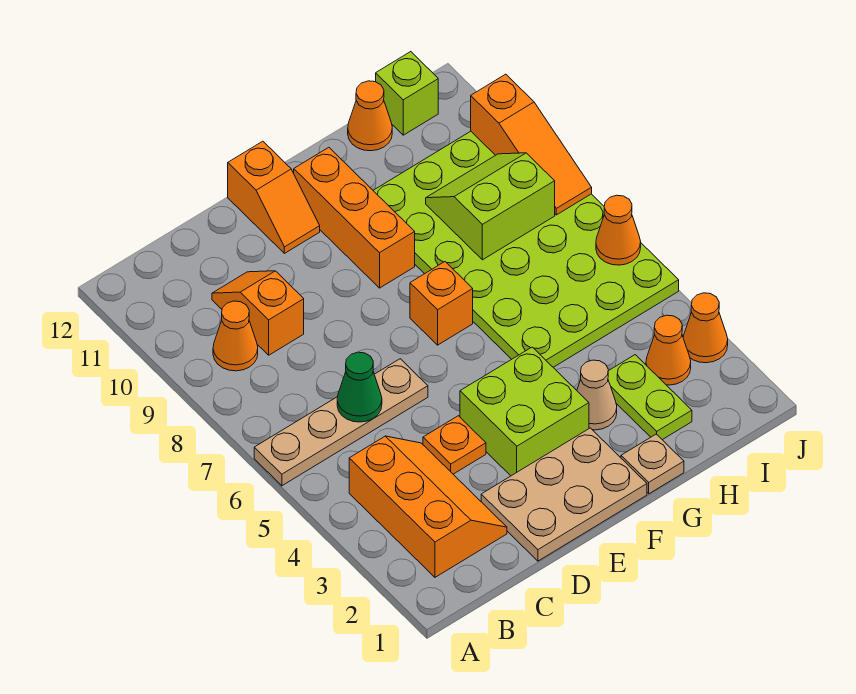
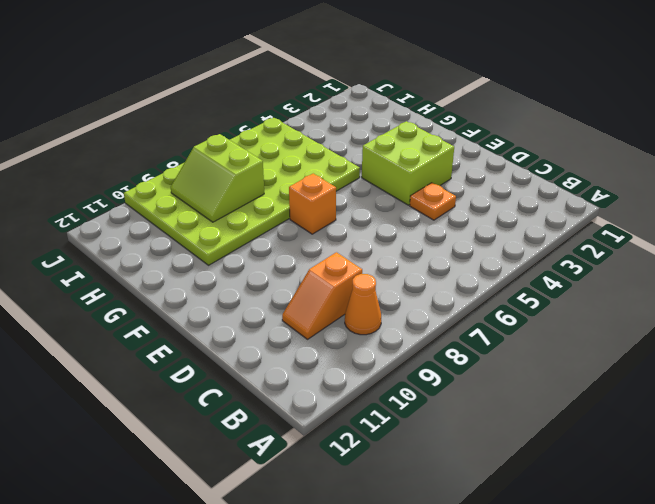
none -> tan 1x4 plate [254,359,428,486]
none -> orange 2x3 slope [349,436,507,577]
none -> tan 2x3 plate [481,428,647,561]

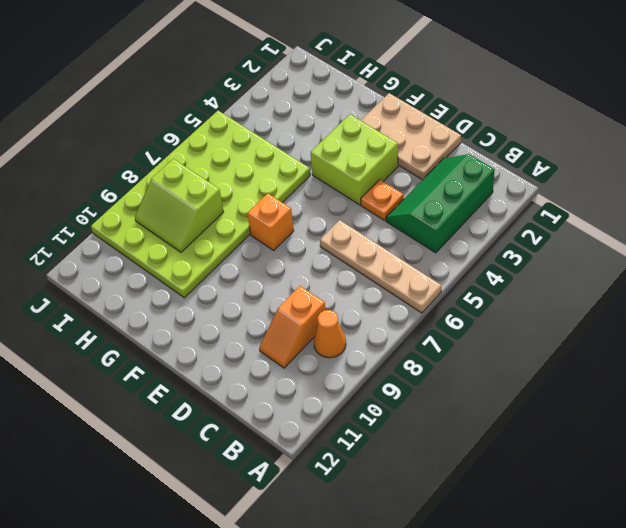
green 2x3 slope [386,154,495,253] -> orange 2x3 slope [349,436,507,577]
none -> orange 1x2 slope [228,141,320,253]
none -> orange 1x3 brick [294,147,415,288]
none -> tan 1x1 plate [621,434,684,494]

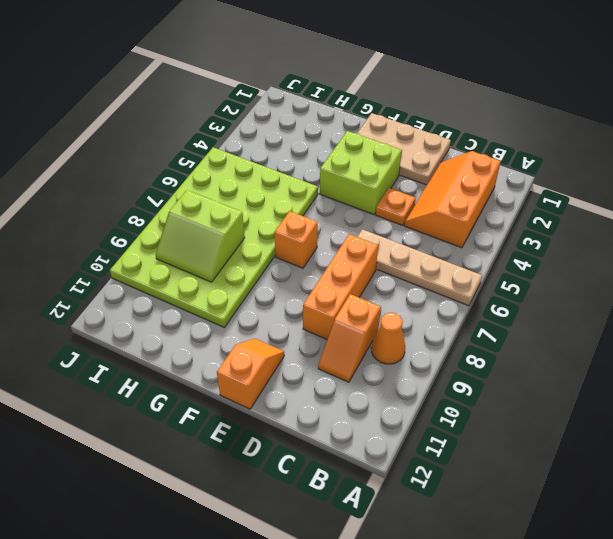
orange 1x3 brick [303,234,378,339] -> orange 1x3 brick moved to [294,147,415,288]
none -> tan 1x1 plate [621,434,684,494]
none -> tan 1x1 cone [577,360,617,430]
none -> lime 1x2 plate [608,355,692,440]

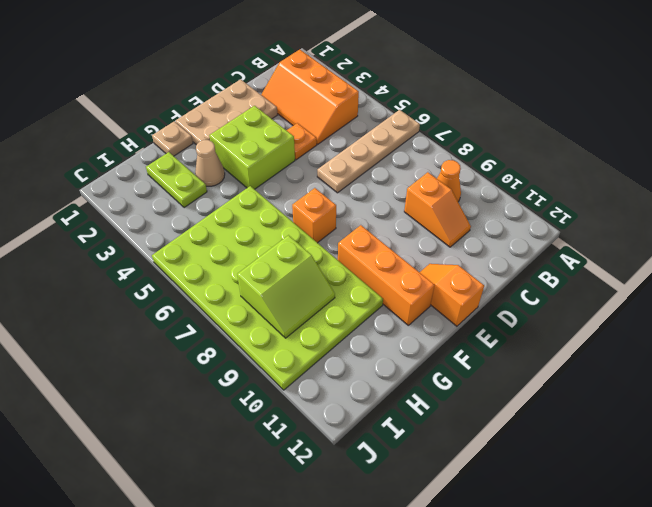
none -> orange 1x1 cone [348,81,392,151]
none -> orange 1x1 cone [646,315,691,385]
none -> lime 1x1 brick [376,52,438,135]

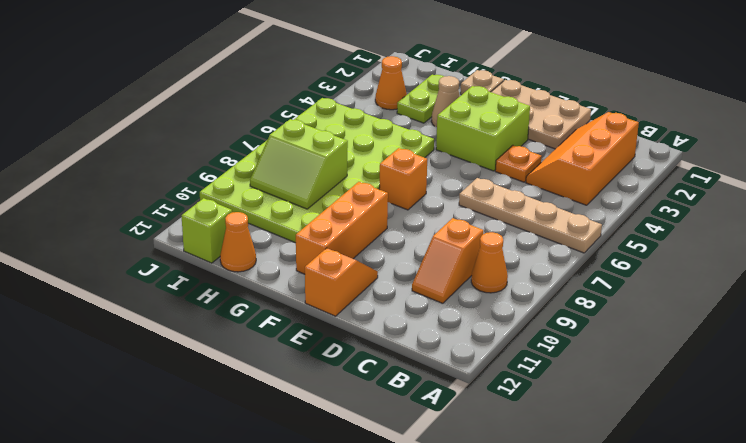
none -> orange 1x1 cone [683,293,728,363]
none -> green 1x1 cone [337,352,382,422]
none -> orange 1x1 cone [596,195,641,265]

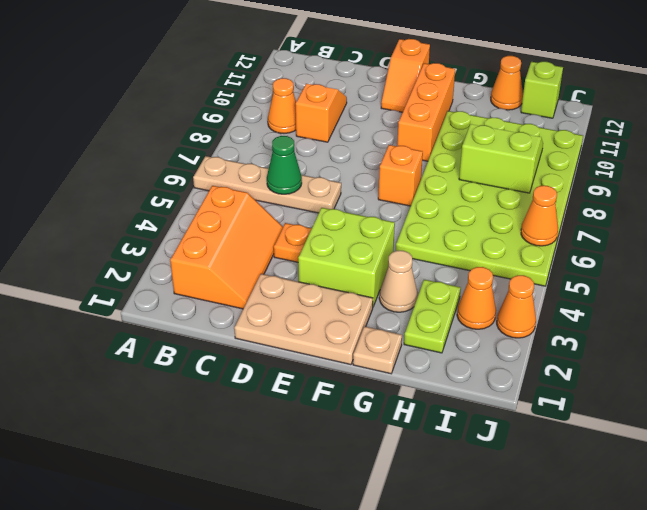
none -> orange 1x3 slope [471,74,592,215]

